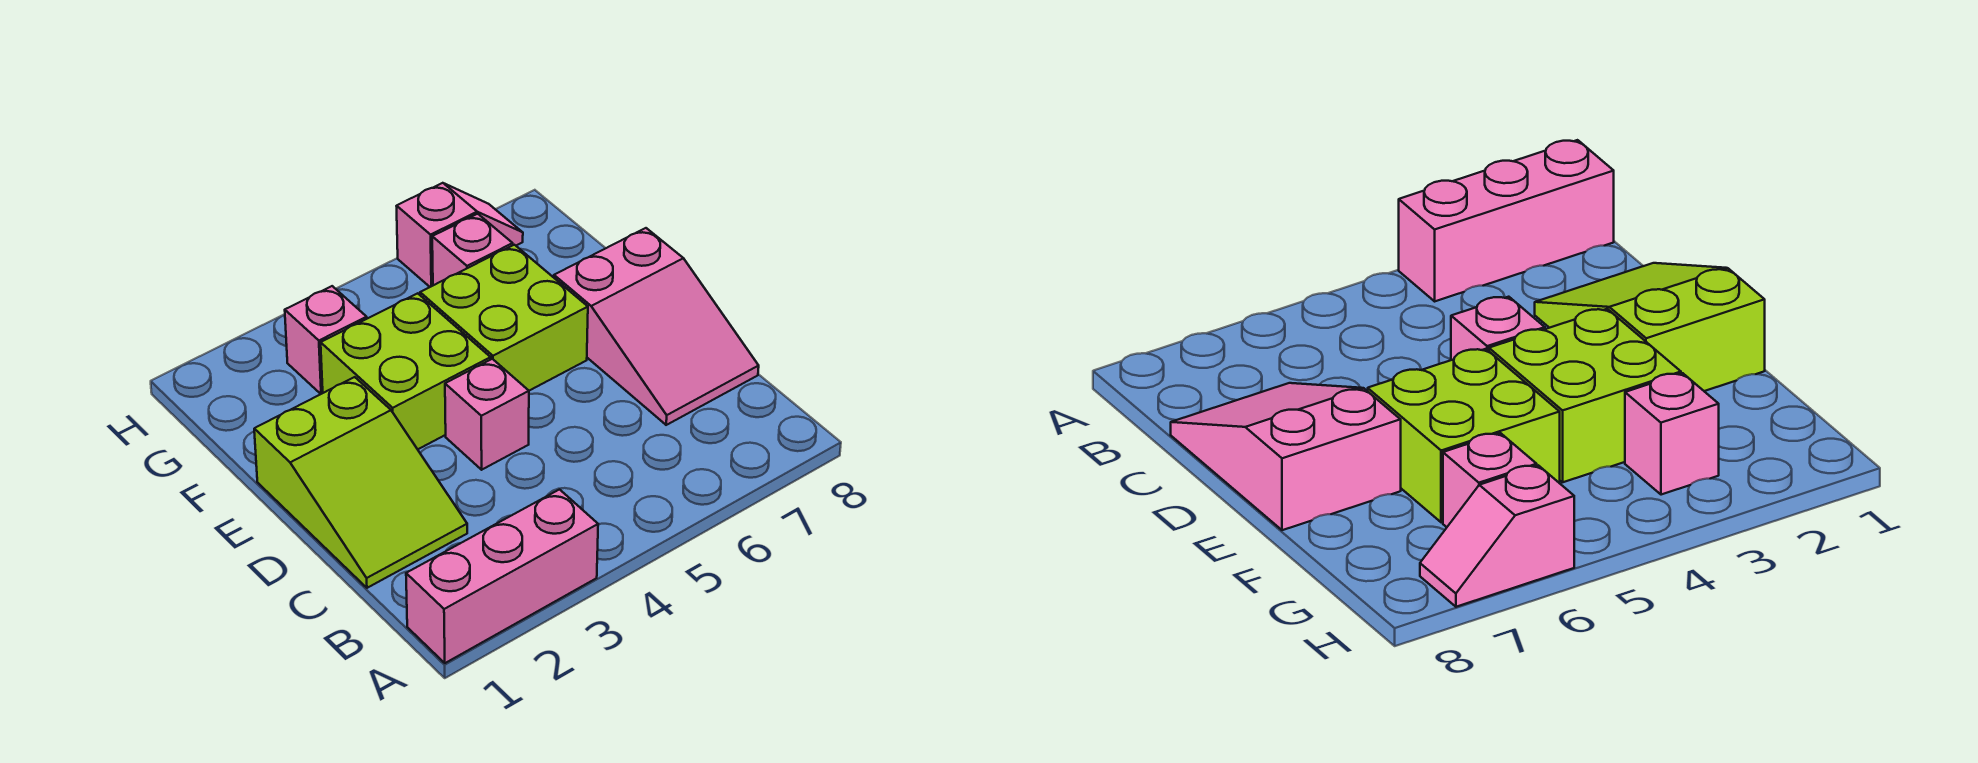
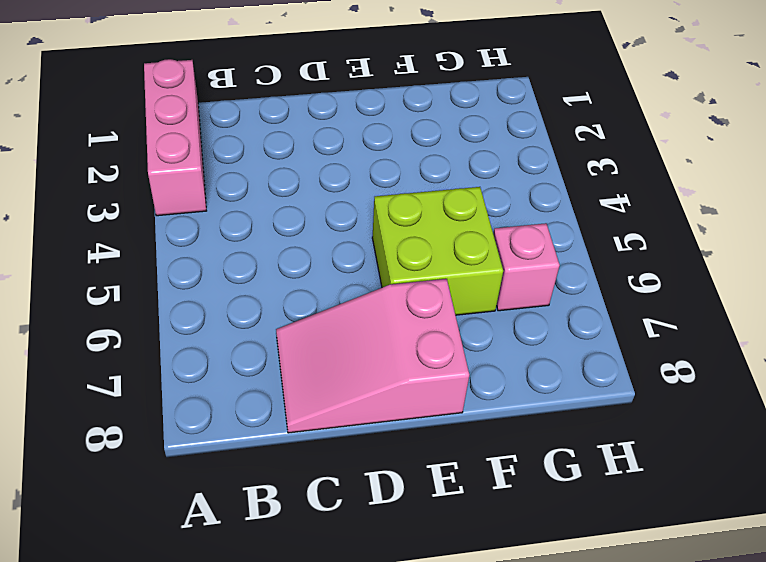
none -> lime 2x3 slope [254,377,467,588]
none -> pink 1x1 brick [445,359,529,470]

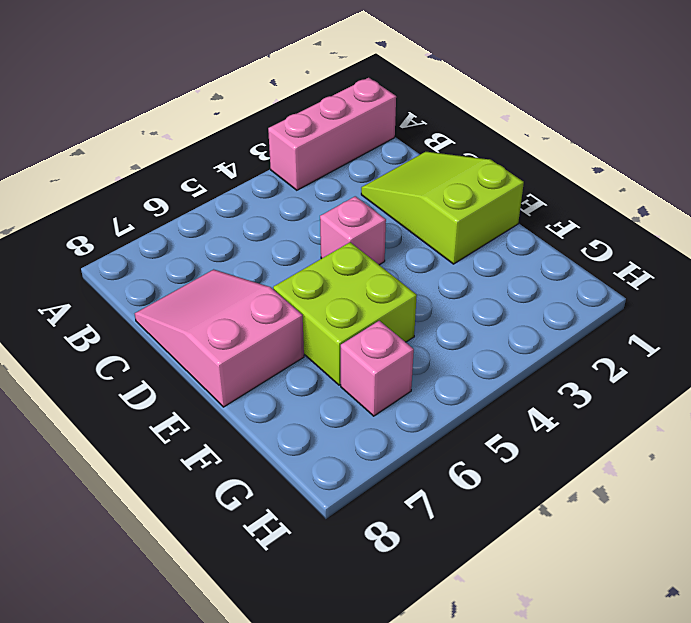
none -> lime 2x2 brick [321,293,491,449]
none -> pink 1x1 brick [285,286,367,394]

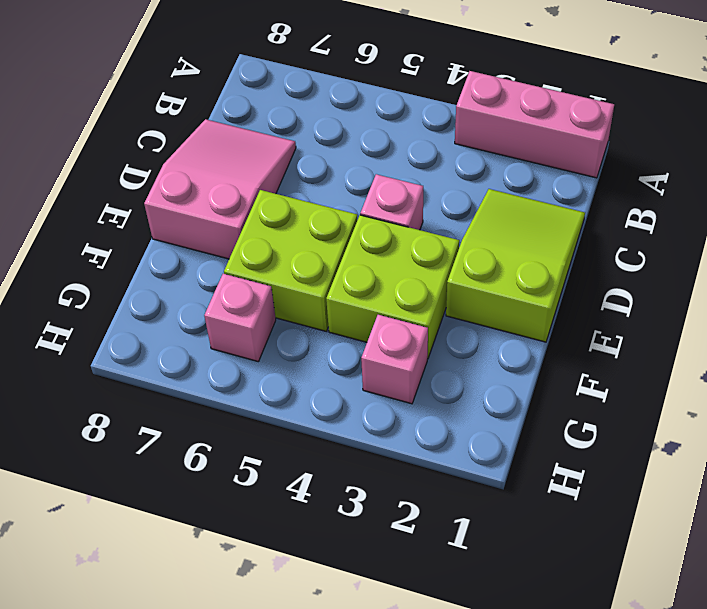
none -> pink 1x2 slope [397,183,523,287]

